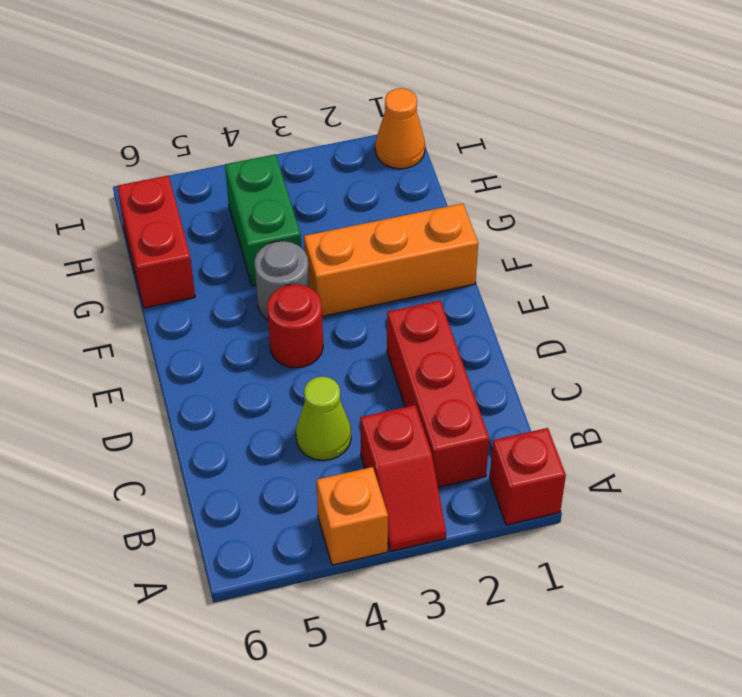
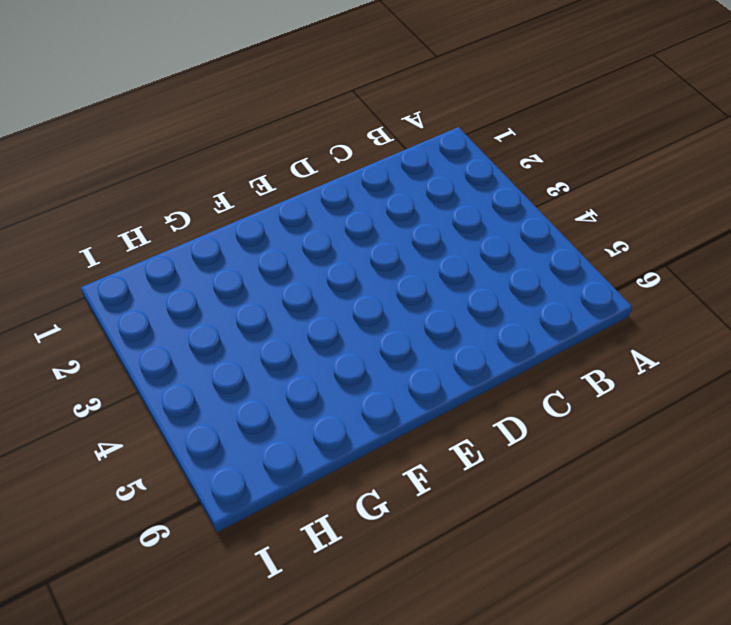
none -> red 1x1 brick [490,428,566,525]
none -> red 1x2 slope [360,405,446,551]

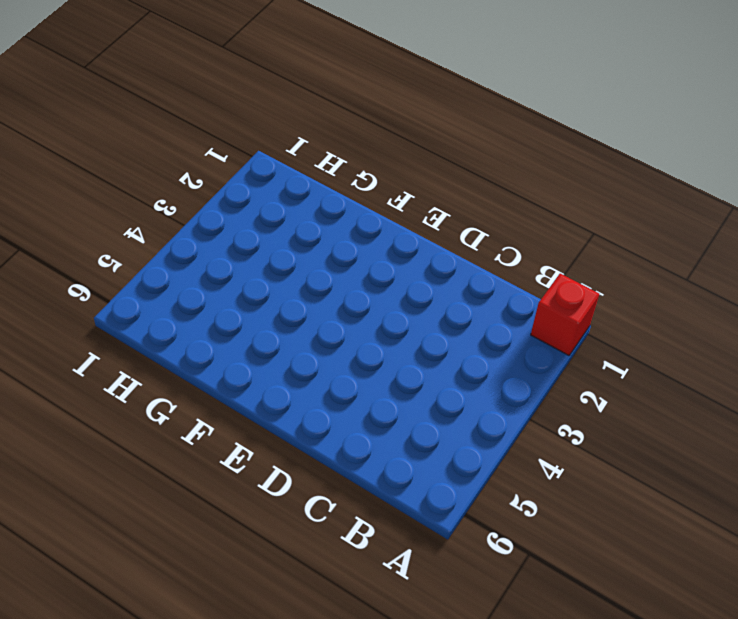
none -> red 1x2 slope [360,405,446,551]
none -> orange 1x1 brick [317,467,388,565]

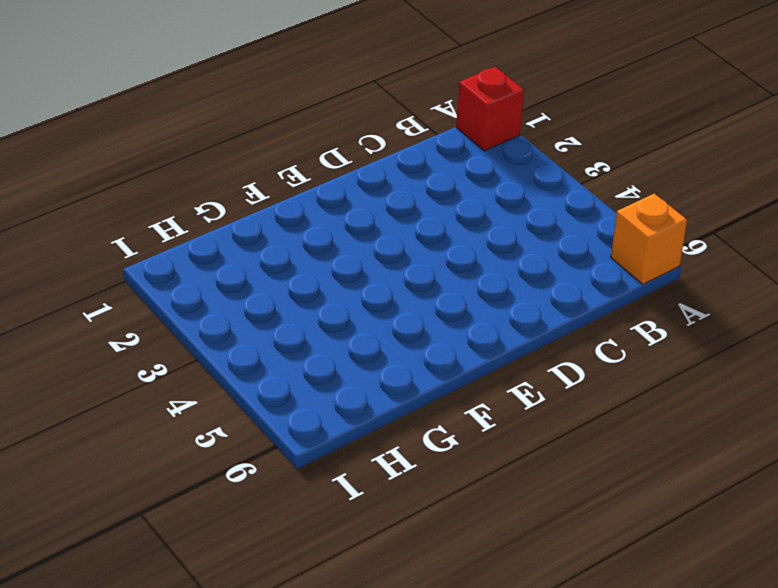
orange 1x1 brick [611,194,687,284] -> orange 1x1 brick moved to [317,467,388,565]
none -> red 1x2 slope [360,405,446,551]
none -> red 1x3 brick [387,300,489,487]

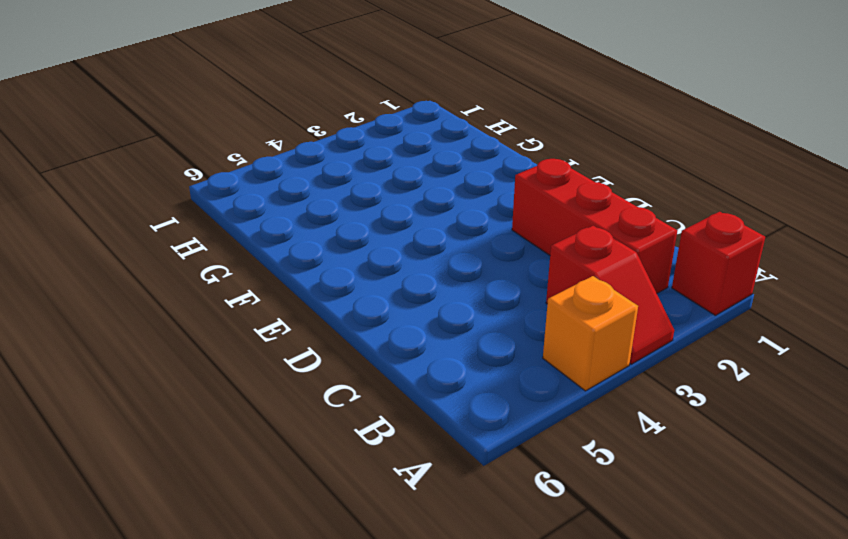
none -> lime 1x1 cone [296,377,351,460]
none -> red 1x1 round brick [267,284,323,368]

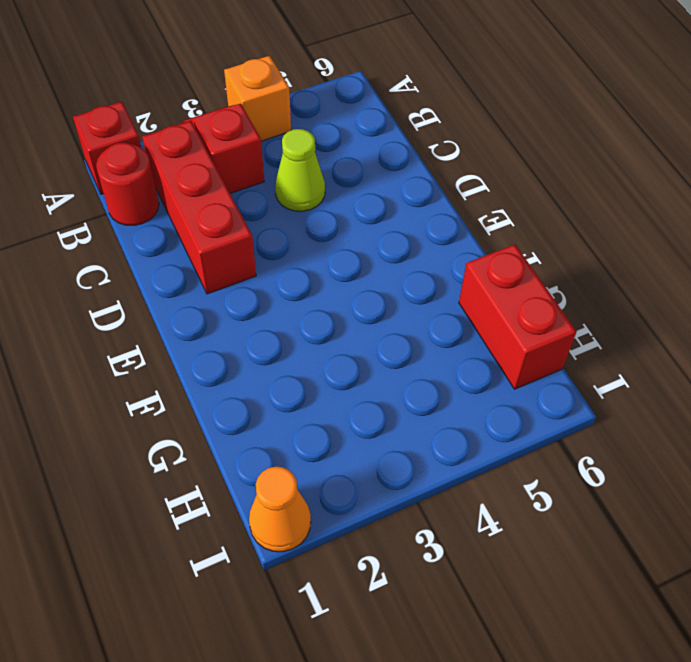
red 1x1 round brick [96,143,159,225] -> red 1x1 round brick moved to [267,284,323,368]
none -> orange 1x3 brick [304,203,478,316]
none -> grey 1x1 round brick [254,241,309,320]

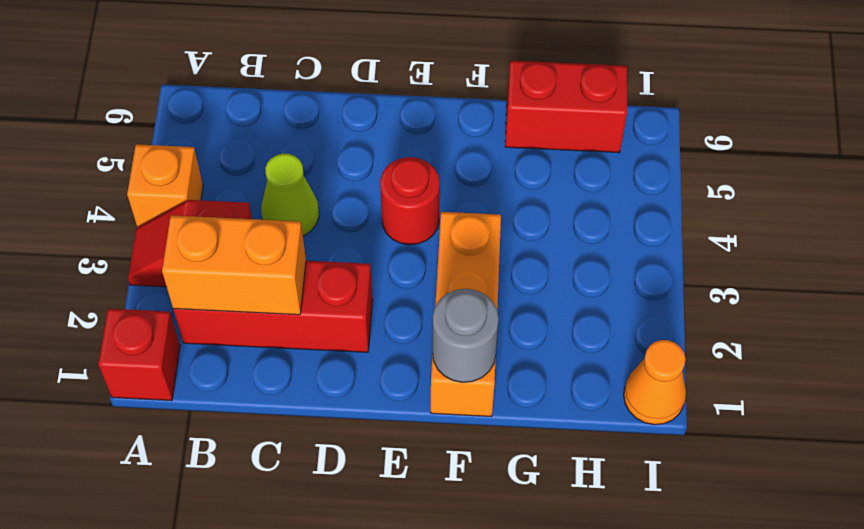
orange 1x2 brick [162,215,306,315] -> none
grey 1x1 round brick [433,289,499,382] -> grey 1x1 round brick moved to [254,241,309,320]
none -> green 1x2 brick [225,154,301,286]

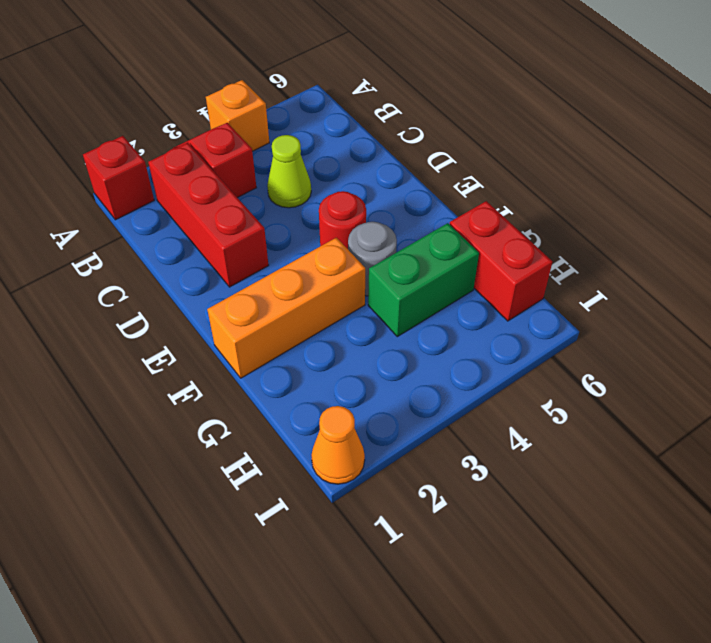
green 1x2 brick [368,223,479,337] -> green 1x2 brick turned to [225,154,301,286]

